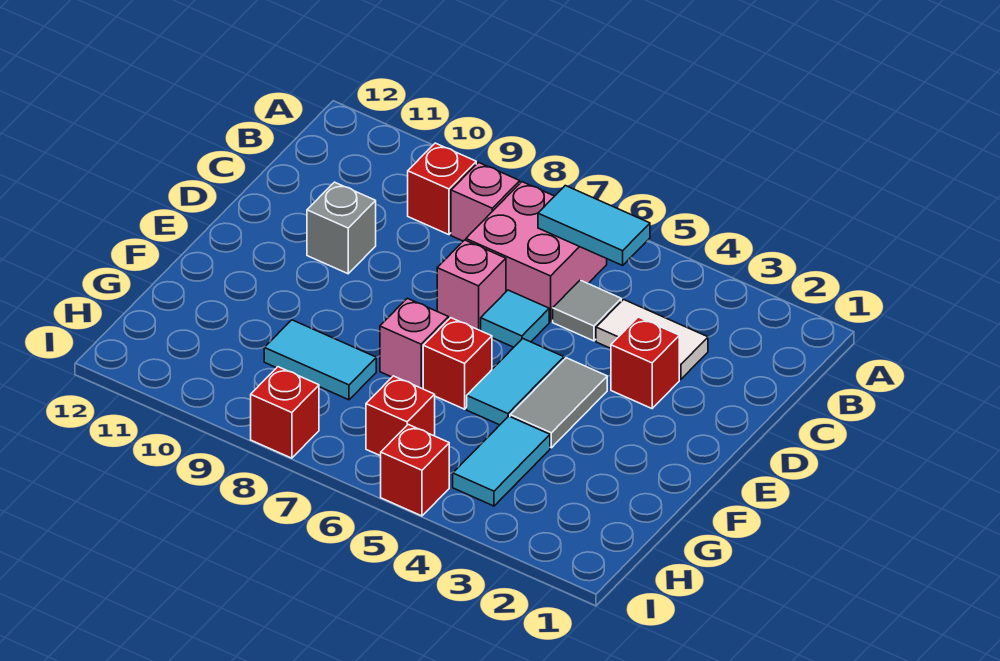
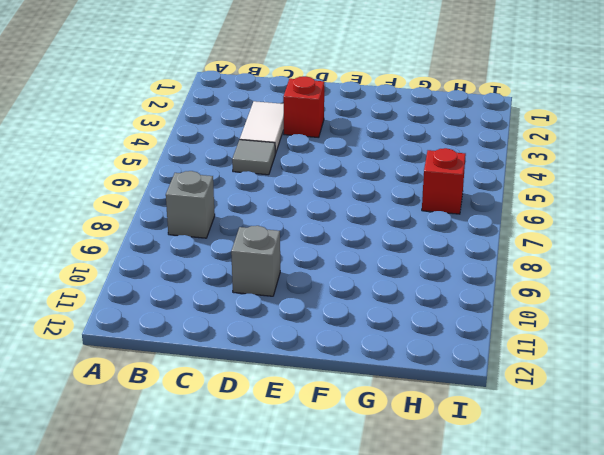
grey 1x1 brick [166,171,215,238] -> pink 1x1 brick [451,162,520,241]
none -> pink 2x2 brick [466,182,607,322]
none -> red 1x1 brick [408,143,476,235]
none -> cyan 1x1 tile [481,290,549,347]

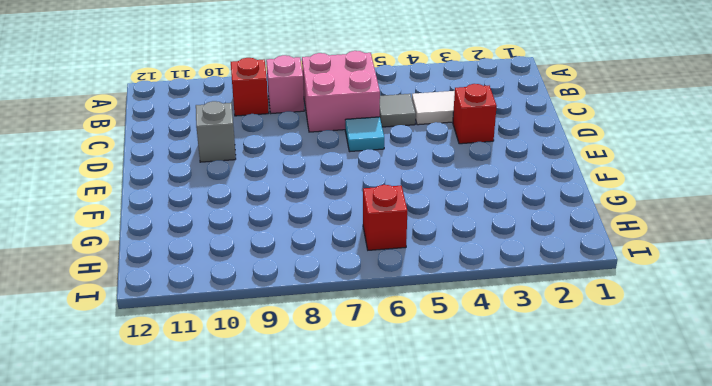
none -> pink 1x1 brick [437,240,506,330]
none -> grey 1x2 tile [510,358,607,448]
none -> cyan 1x2 tile [467,339,564,425]

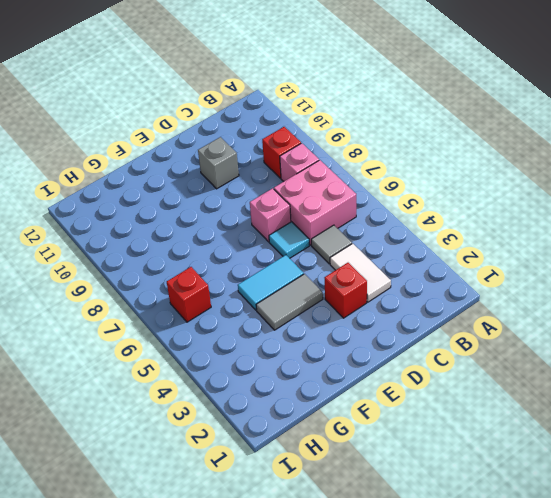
none -> red 1x1 brick [423,318,492,409]
none -> pink 1x1 brick [380,298,449,389]
none -> cyan 1x2 tile [453,416,550,506]

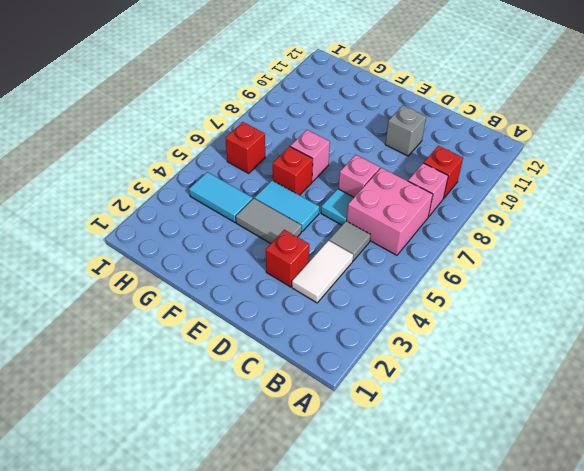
none -> cyan 1x2 tile [264,320,376,400]
none -> red 1x1 brick [381,425,449,516]
none -> red 1x1 brick [251,367,319,458]

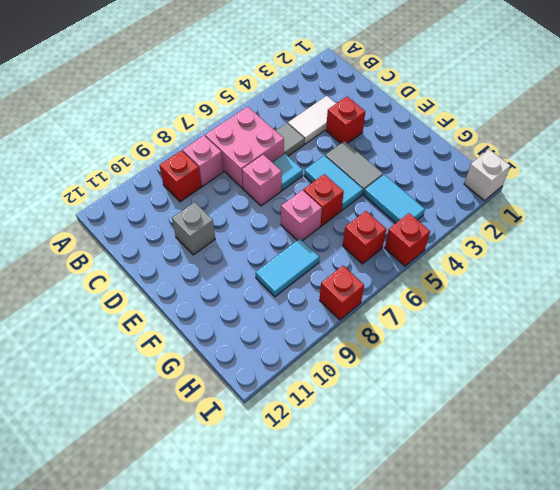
white 1x1 brick [464,149,510,201] -> none
none -> cyan 1x2 tile [538,186,650,265]

